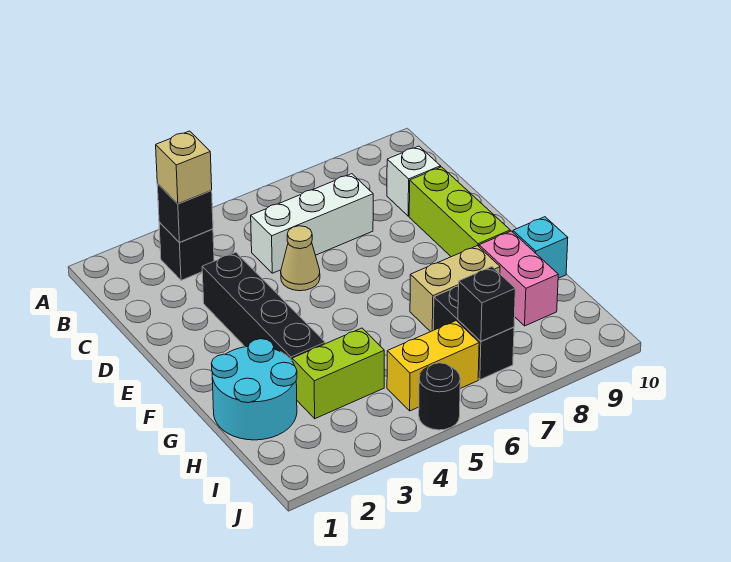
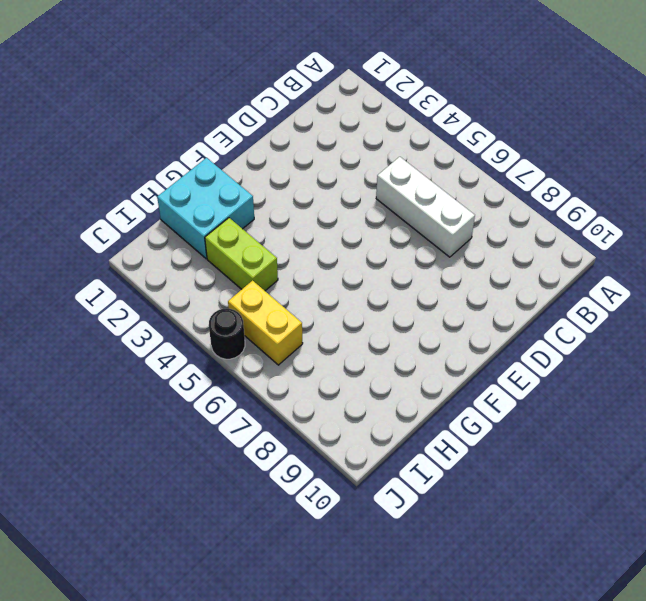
cyan 2x2 brick [157,158,254,259] -> cyan 2x2 round brick [212,339,297,440]
none -> black 1x1 brick [159,222,214,280]
none -> white 1x1 brick [387,146,440,216]
none -> black 1x4 brick [202,252,325,360]

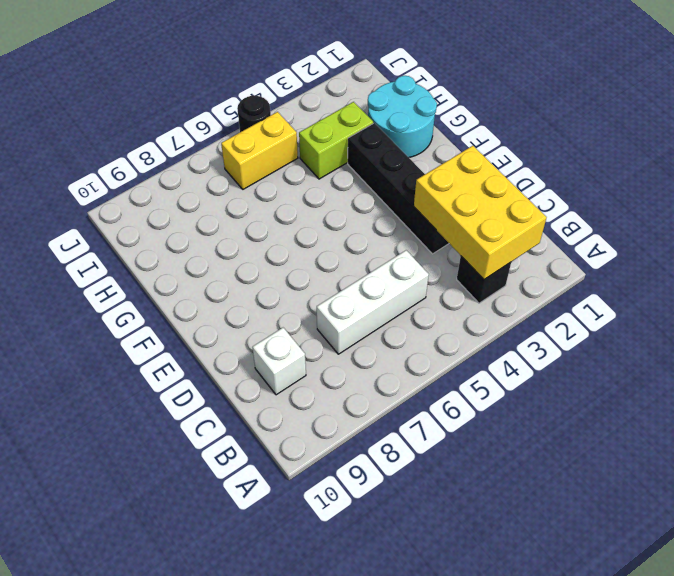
yellow 2x3 brick [414,146,547,279] -> black 1x1 brick [157,184,213,242]
none -> tan 1x1 cone [281,226,320,291]
none -> lime 1x3 brick [409,167,510,257]
none -> tan 1x2 brick [410,246,500,332]

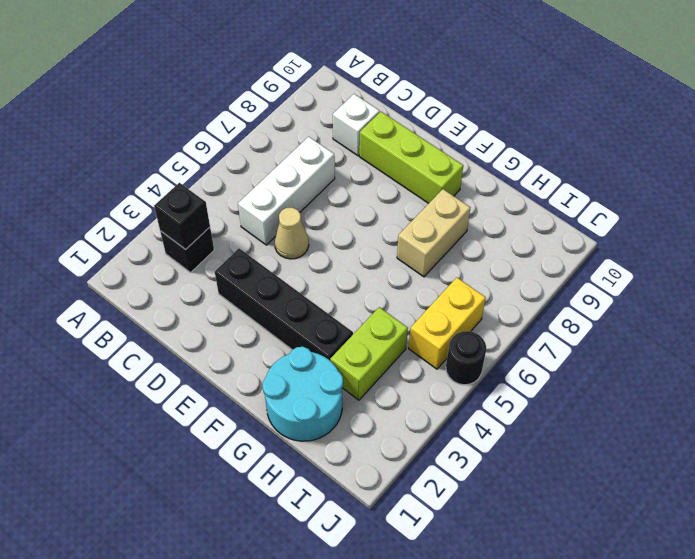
none -> pink 1x2 brick [479,231,558,326]
none -> cyan 1x1 brick [513,217,568,278]
none -> black 1x2 brick [433,286,514,380]

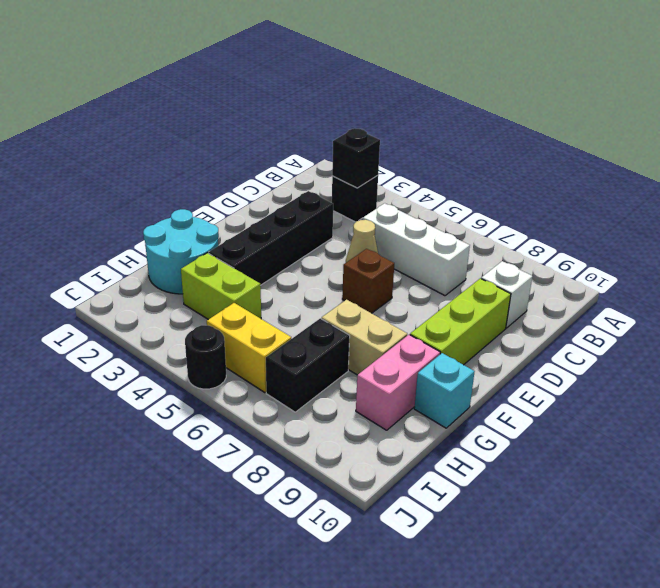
brown 1x1 brick [342,249,394,313] -> none
none -> black 1x1 brick [458,267,515,341]
none -> tan 1x1 brick [156,131,212,204]

